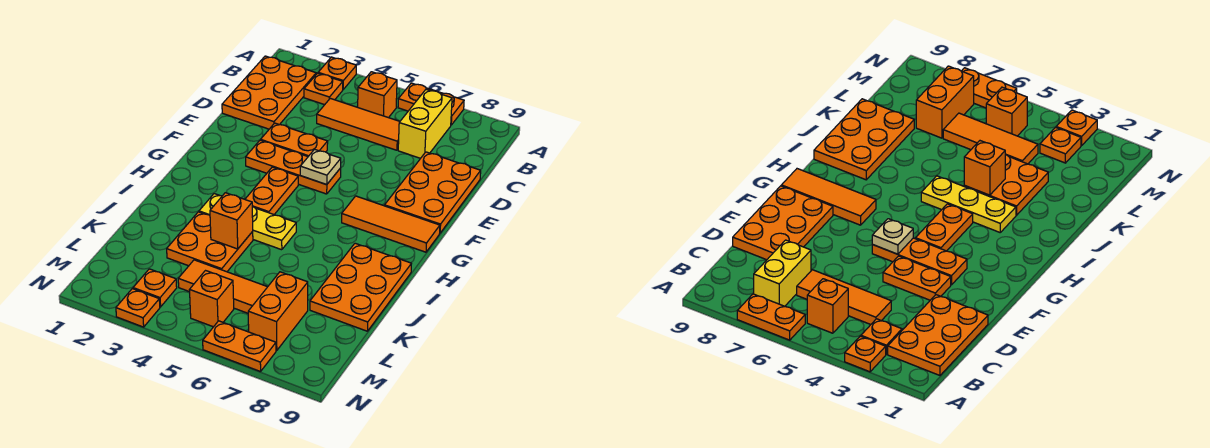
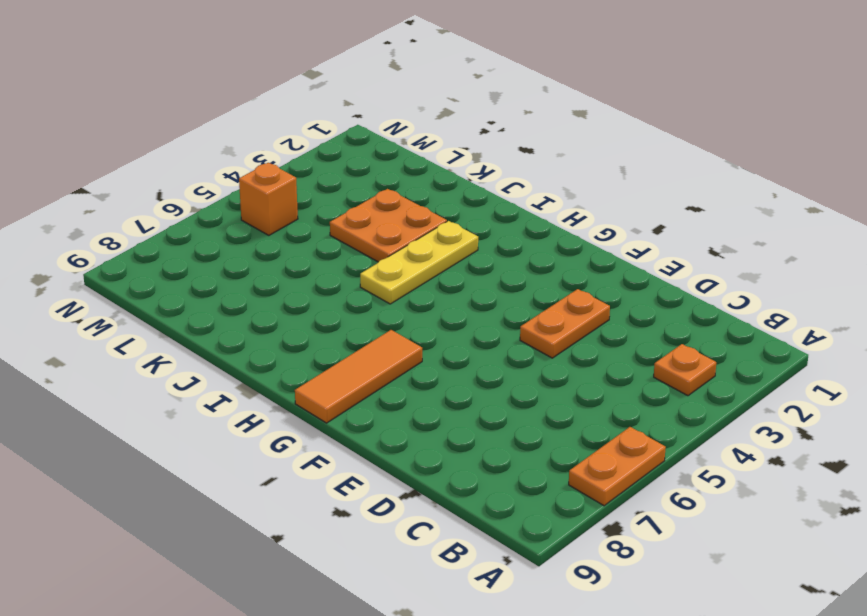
none -> orange 1x1 plate [318,57,356,89]
none -> orange 2x3 plate [222,56,316,129]
none -> orange 1x1 brick [358,72,397,118]

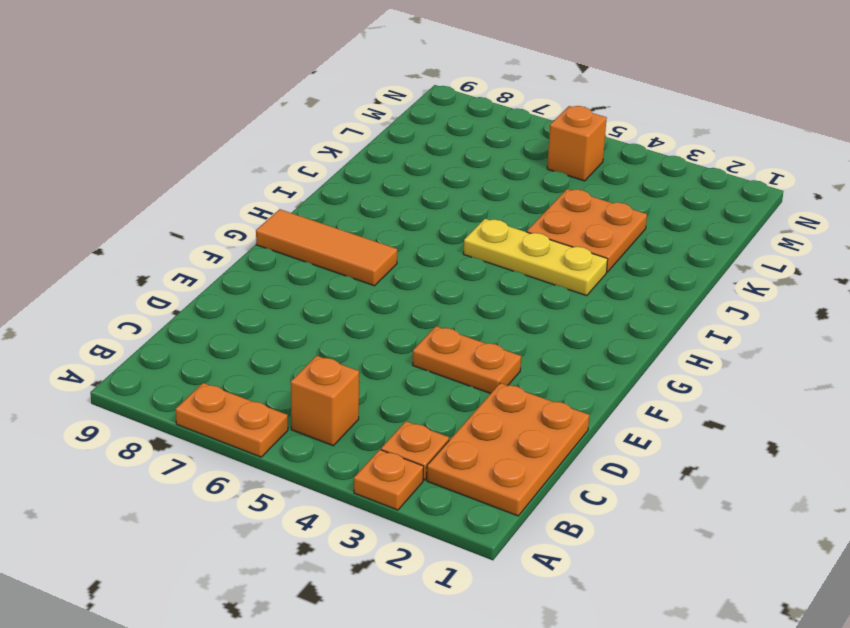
none -> yellow 1x2 brick [398,89,452,158]
none -> orange 1x3 tile [317,98,400,150]
none -> orange 2x3 plate [385,152,481,233]

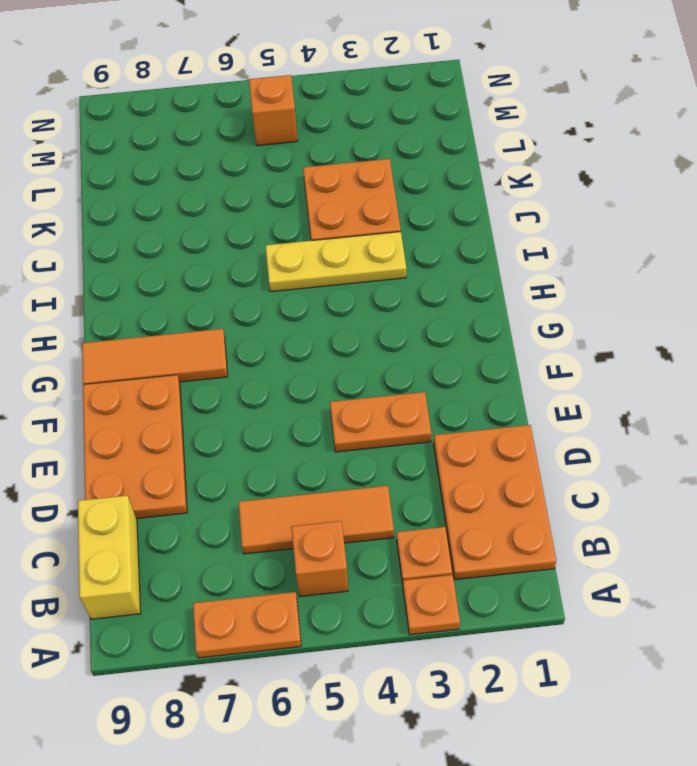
yellow 1x2 brick [78,495,141,619] -> yellow 1x2 brick moved to [398,89,452,158]
none -> orange 1x3 plate [246,140,341,194]
none -> orange 1x2 plate [245,167,298,214]
none -> orange 2x3 plate [310,243,411,331]

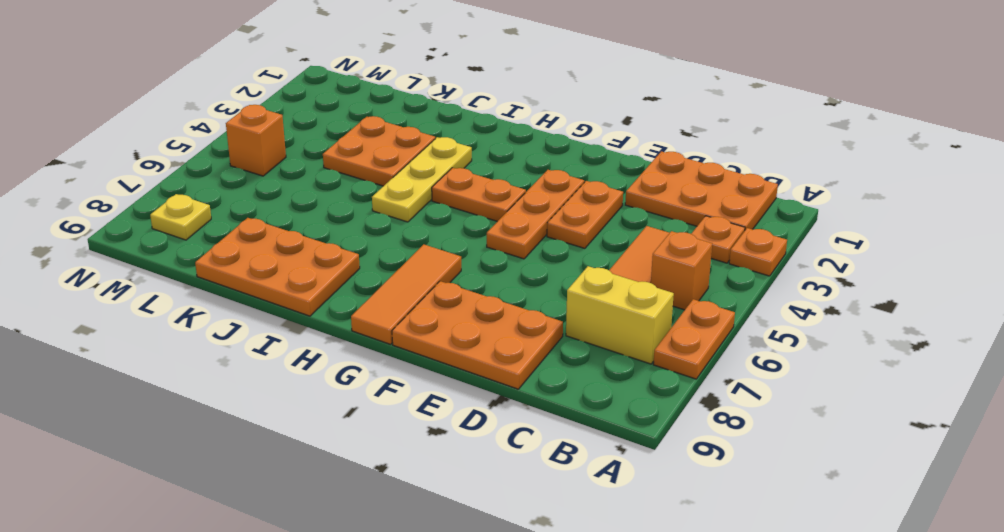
yellow 1x1 plate [150,194,211,240] -> none
none -> orange 1x3 tile [178,260,267,313]
none -> orange 1x2 brick [248,272,308,351]
none -> orange 1x1 plate [133,269,177,307]

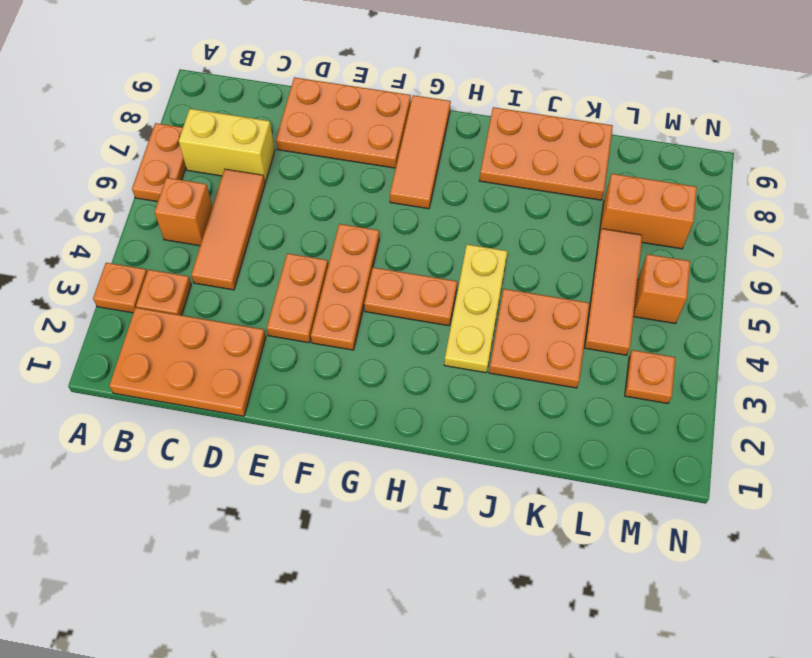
none -> orange 1x1 plate [116,289,160,327]
none -> orange 1x2 plate [203,321,276,372]
none -> tan 1x1 plate [300,149,341,185]

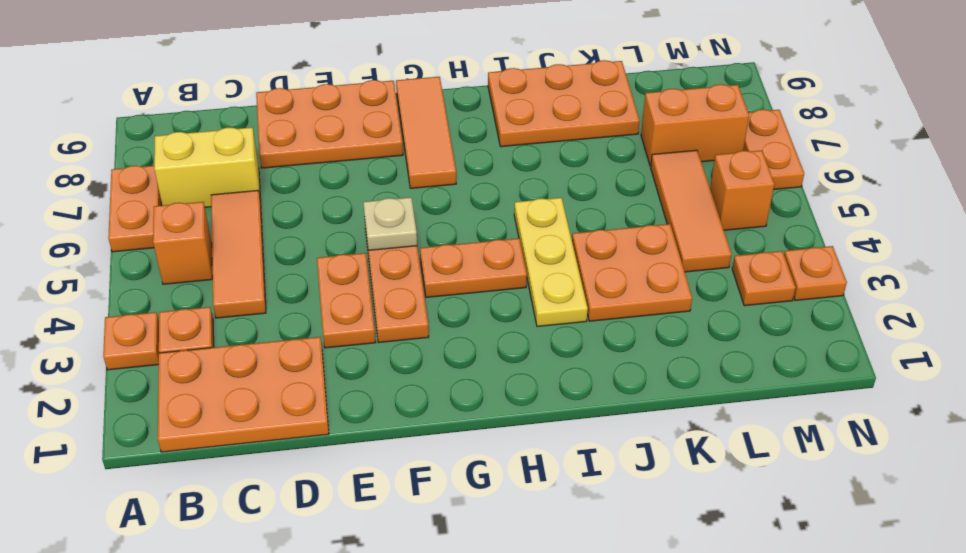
none -> orange 1x1 brick [210,193,253,249]

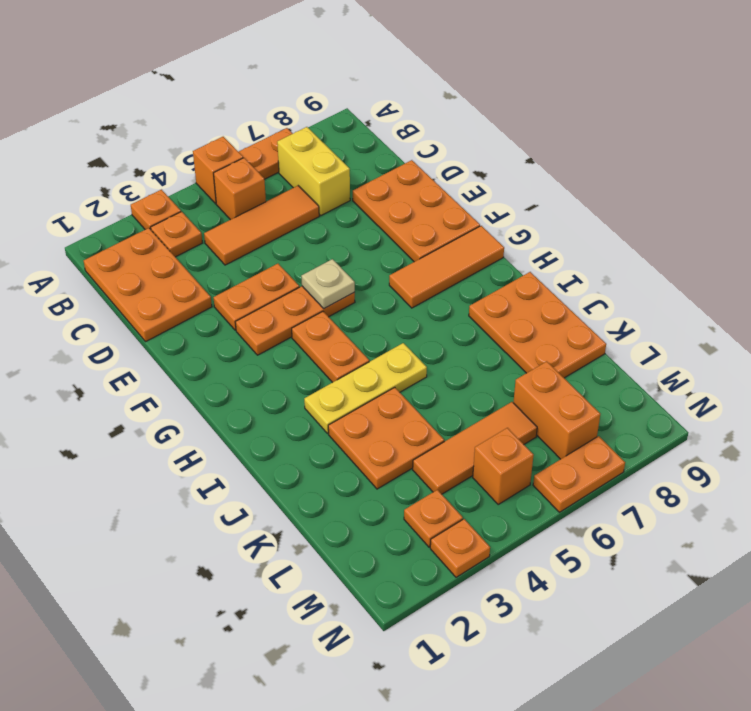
orange 1x1 brick [193,137,243,204] -> orange 1x1 brick moved to [210,193,253,249]

